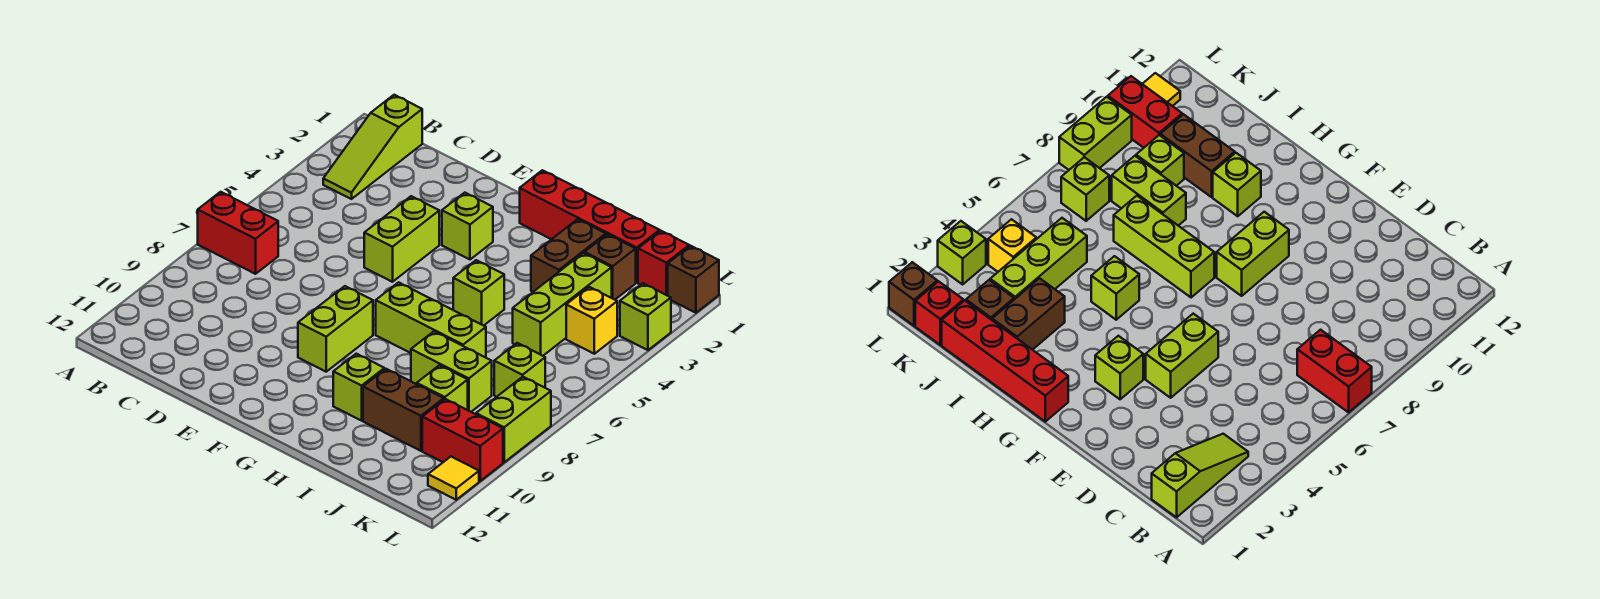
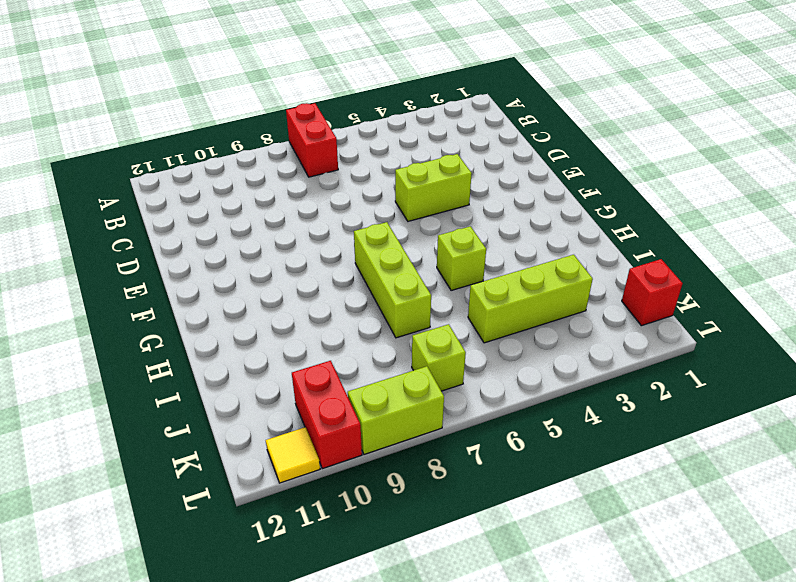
none -> lime 1x3 slope [323,95,422,199]
none -> lime 1x1 brick [442,193,493,259]
none -> lime 1x2 brick [298,286,373,372]

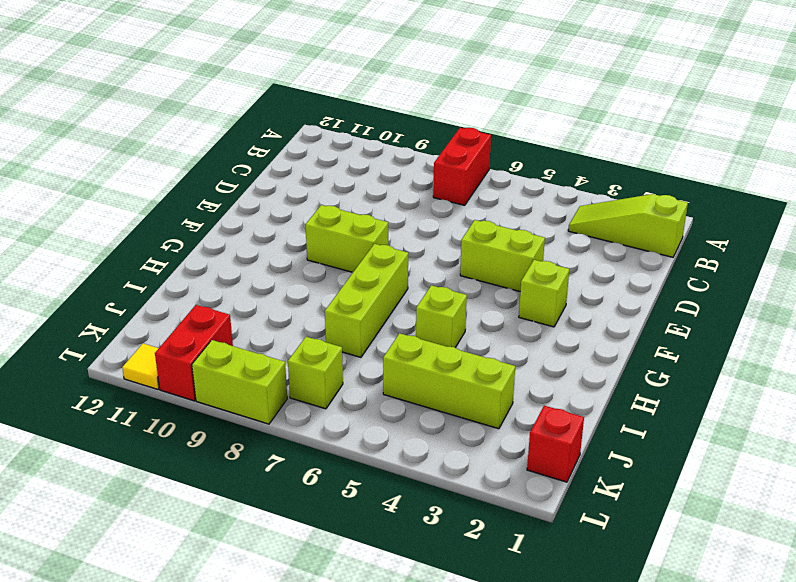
none -> red 1x4 brick [520,170,660,283]
none -> lime 1x1 brick [333,354,384,421]
none -> brown 1x2 brick [531,219,606,292]

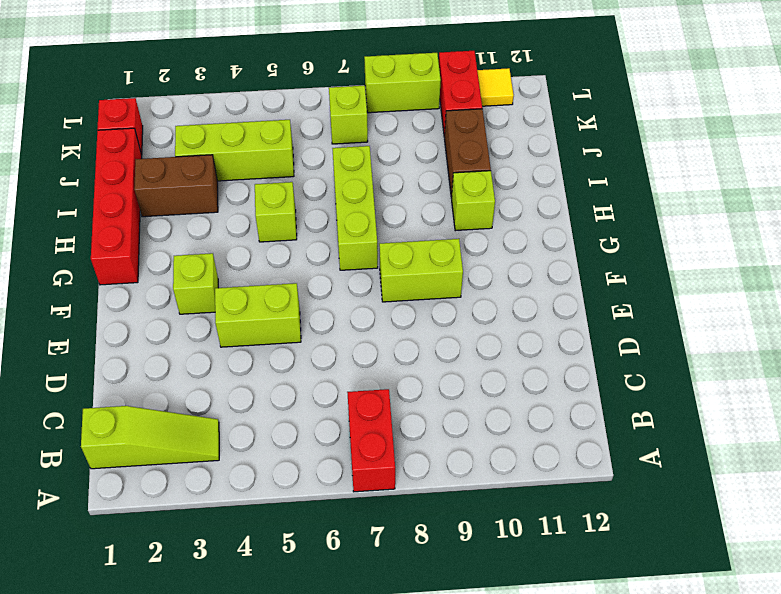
none -> lime 1x2 brick [411,331,492,412]
none -> brown 1x1 brick [585,234,636,300]
none -> lime 1x1 brick [417,365,468,410]

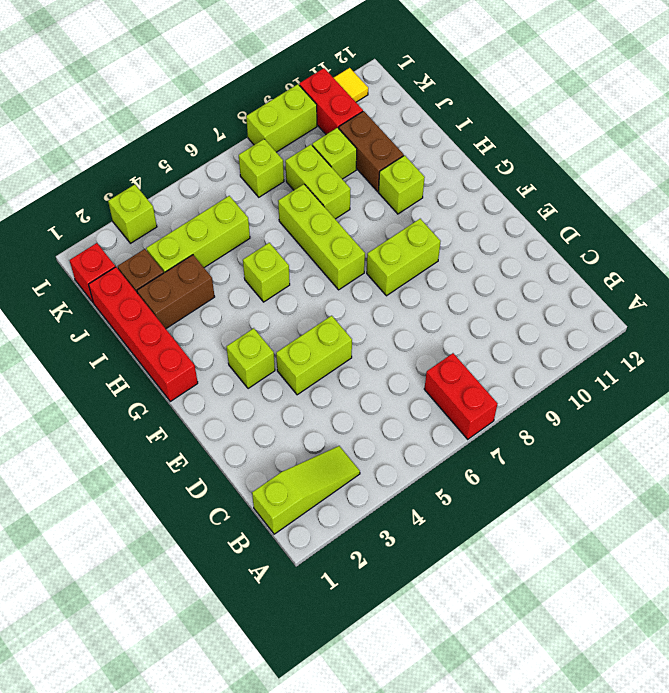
none -> yellow 1x1 brick [566,287,617,354]
none -> brown 1x1 brick [668,246,719,313]

